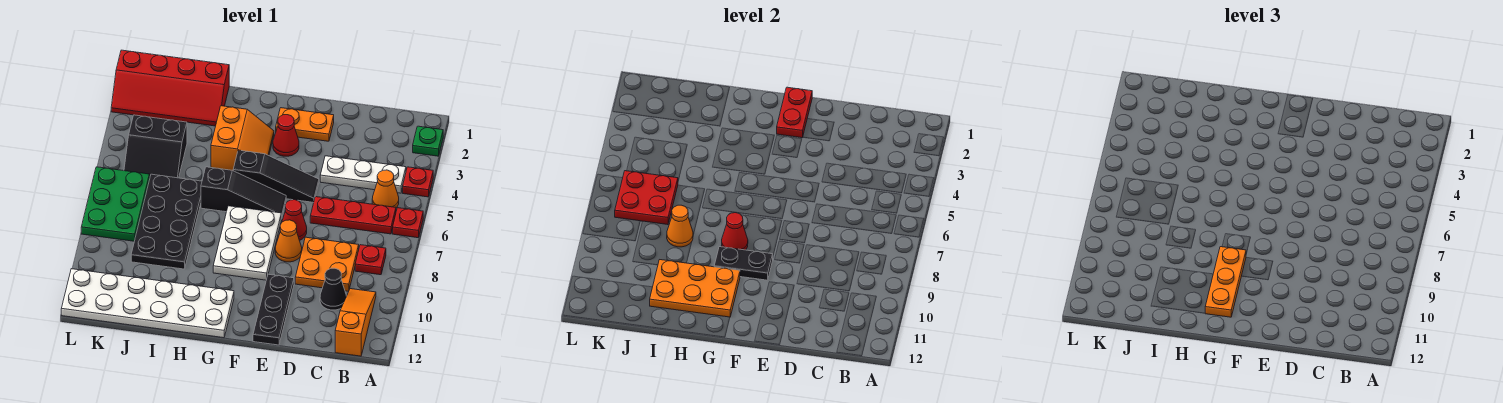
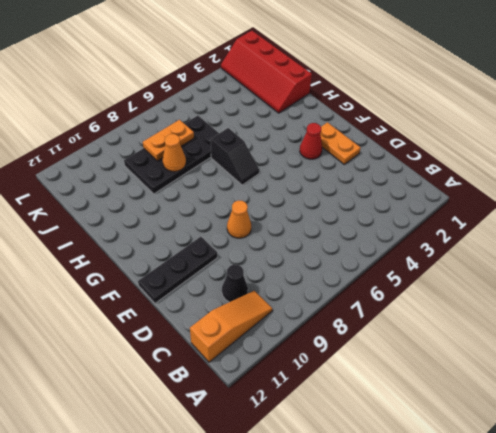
black 1x2 slope [211,128,259,185] -> black 1x3 slope [201,167,286,219]
orange 1x2 plate [143,120,194,161] -> red 2x2 plate [615,171,678,225]
none -> green 1x1 plate [413,126,443,156]
none -> red 1x1 plate [403,167,433,197]
none -> red 1x1 plate [393,208,423,238]
none -> white 1x3 plate [320,156,406,193]

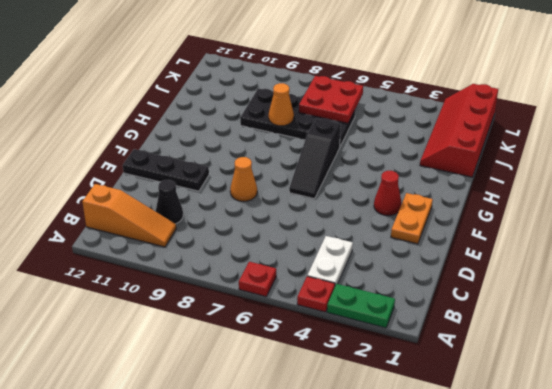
green 1x2 plate [327,284,395,328] -> green 1x1 plate [413,126,443,156]
white 1x2 plate [307,236,353,285] -> white 1x3 plate [320,156,406,193]
none -> orange 1x1 cone [372,170,399,208]
none -> red 1x3 plate [310,197,396,234]
none -> red 1x1 plate [355,245,386,275]
none -> orange 2x2 plate [295,237,359,291]

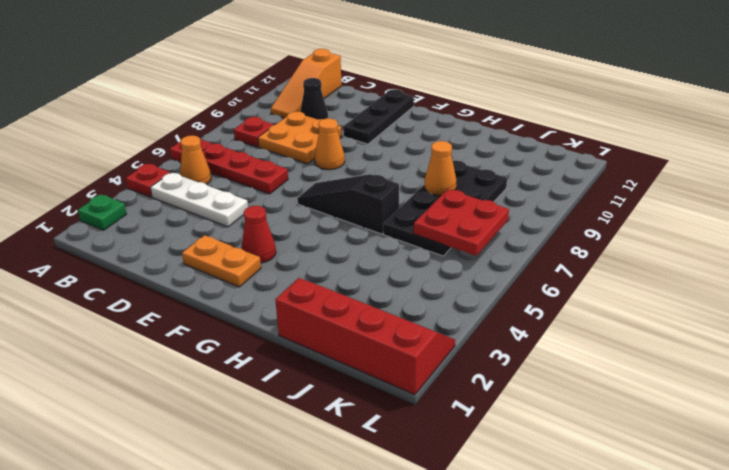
none -> black 1x3 slope [233,150,319,203]
none -> red 1x1 cone [282,200,307,240]
none -> white 2x3 plate [213,206,281,280]
none -> orange 2x2 slope [211,106,274,171]

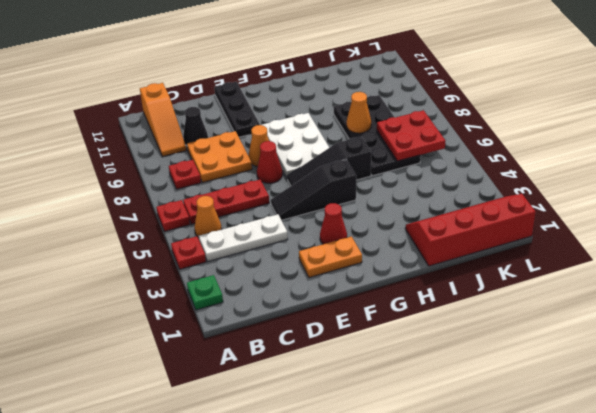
none -> orange 2x2 slope [211,106,274,171]
none -> white 2x6 plate [61,269,234,338]
none -> black 2x2 slope [124,115,187,178]
none -> green 2x3 plate [81,167,150,241]

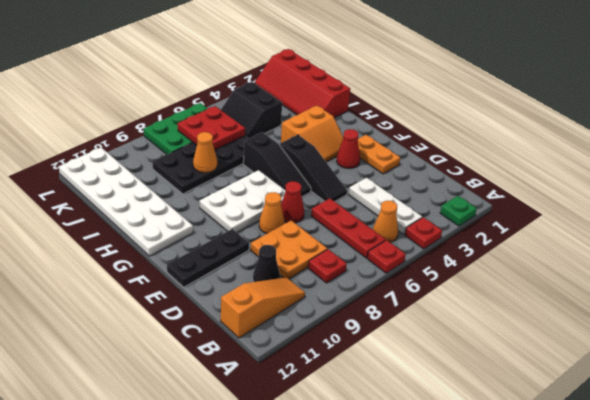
none -> red 1x2 plate [777,87,812,138]
none -> black 1x2 plate [714,247,773,280]
none -> red 1x1 cone [722,212,748,250]
none -> orange 2x3 plate [650,260,740,317]

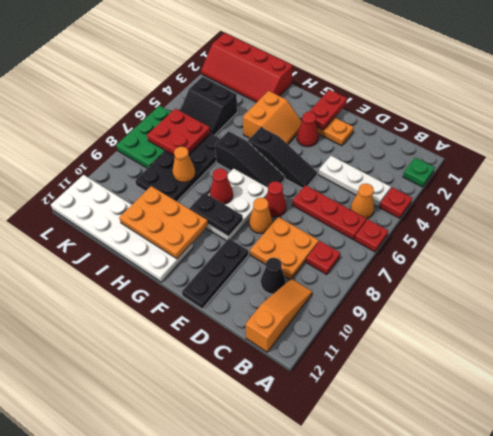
none -> orange 1x3 plate [1205,247,1246,317]

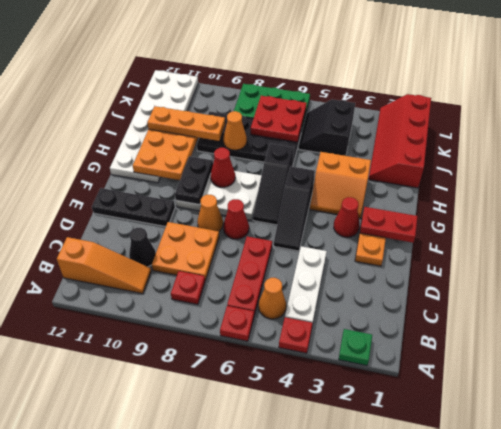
orange 1x3 plate [147,106,225,141] -> orange 1x3 plate moved to [1205,247,1246,317]

